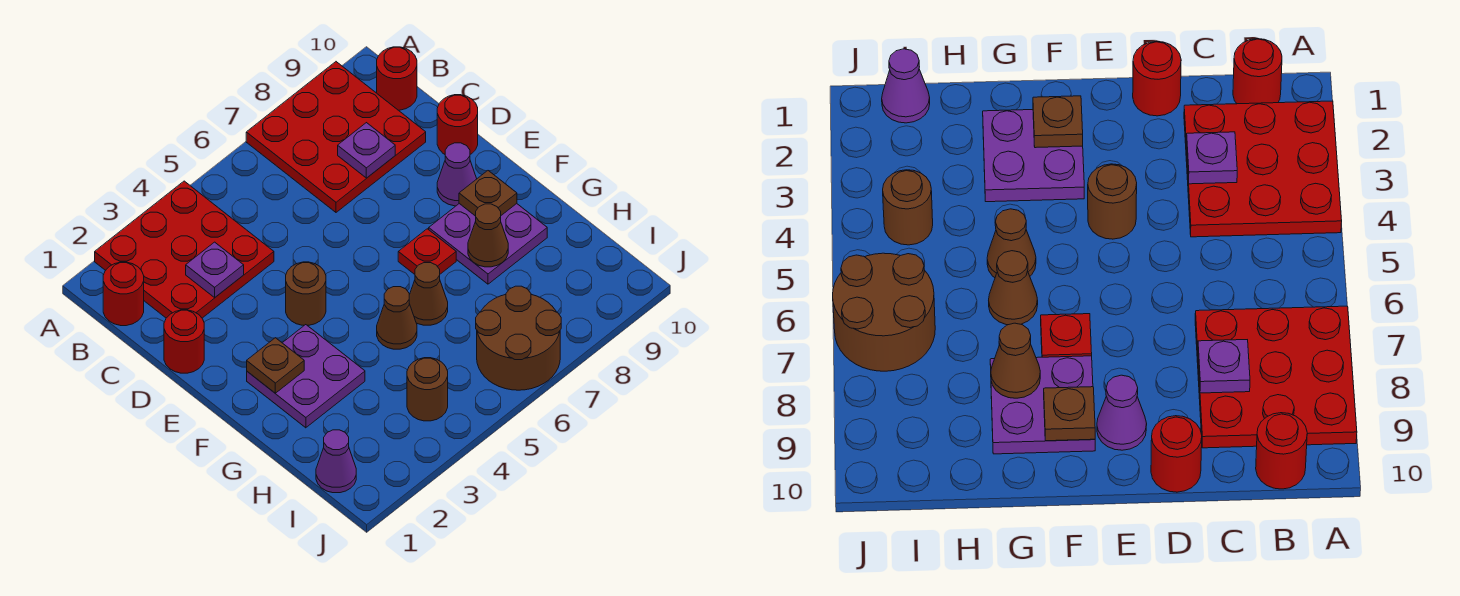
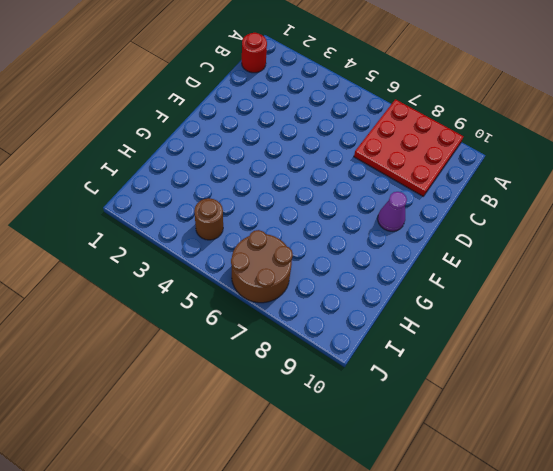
none -> red 3x3 plate [95,181,274,318]
none -> red 1x1 round brick [377,47,417,110]
none -> red 1x1 round brick [164,310,204,373]

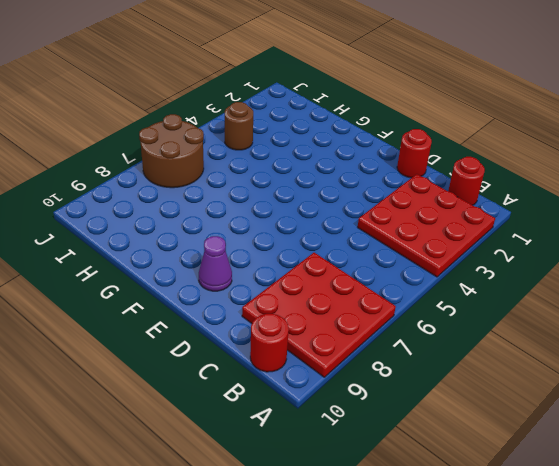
none -> red 1x1 round brick [437,95,478,154]
none -> brown 1x1 round brick [286,262,326,325]
none -> purple 2x2 plate [247,325,365,428]

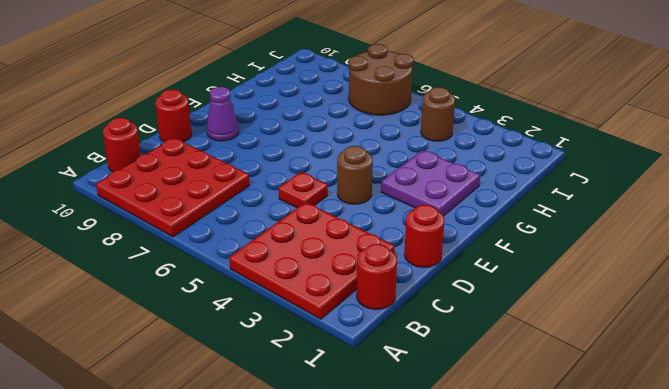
red 1x1 plate [279,172,328,208] -> red 1x1 plate moved to [398,229,456,274]
none -> purple 2x2 plate [429,204,547,284]
none -> brown 1x1 cone [377,287,417,349]
none -> brown 1x1 cone [409,263,448,325]

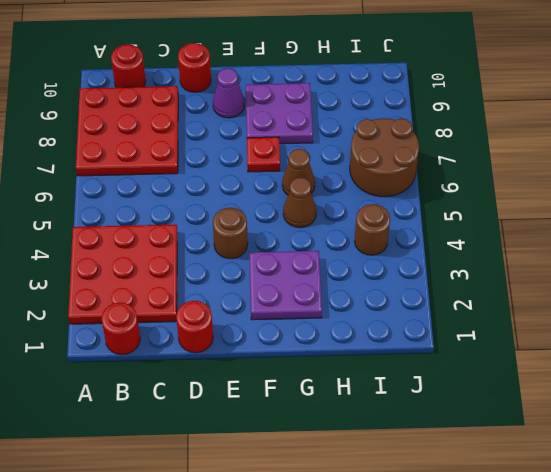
none -> purple 1x1 cone [316,430,356,493]
none -> purple 1x1 plate [186,242,244,297]
none -> purple 1x1 plate [338,123,395,178]

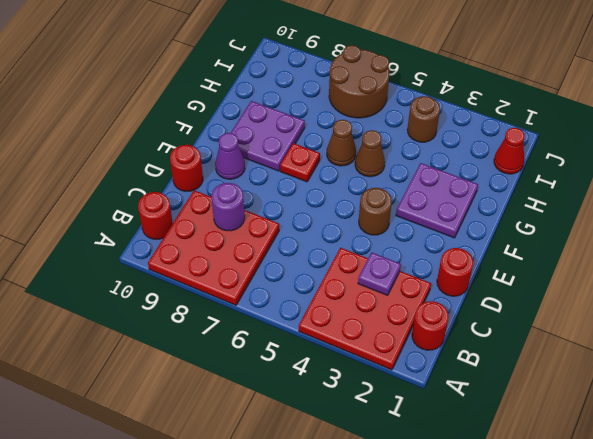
purple 1x1 round brick [212,183,245,231] -> purple 1x1 plate [338,123,395,178]
red 1x1 cone [494,128,525,174] -> purple 1x1 cone [316,430,356,493]
none -> brown 1x1 plate [247,338,304,393]
none -> brown 1x1 plate [459,171,517,216]
none -> brown 1x1 cone [468,204,508,267]

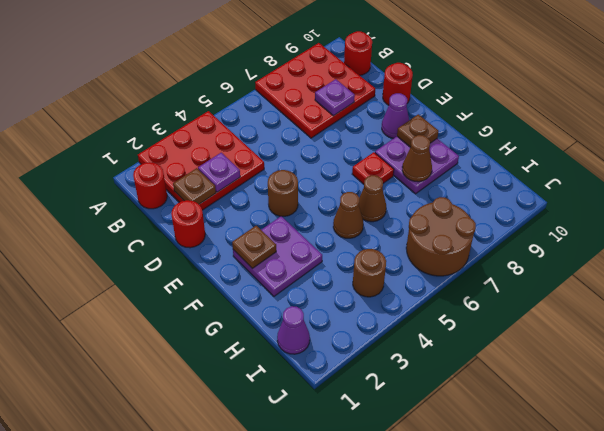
brown 1x1 plate [173,168,216,204] -> none

